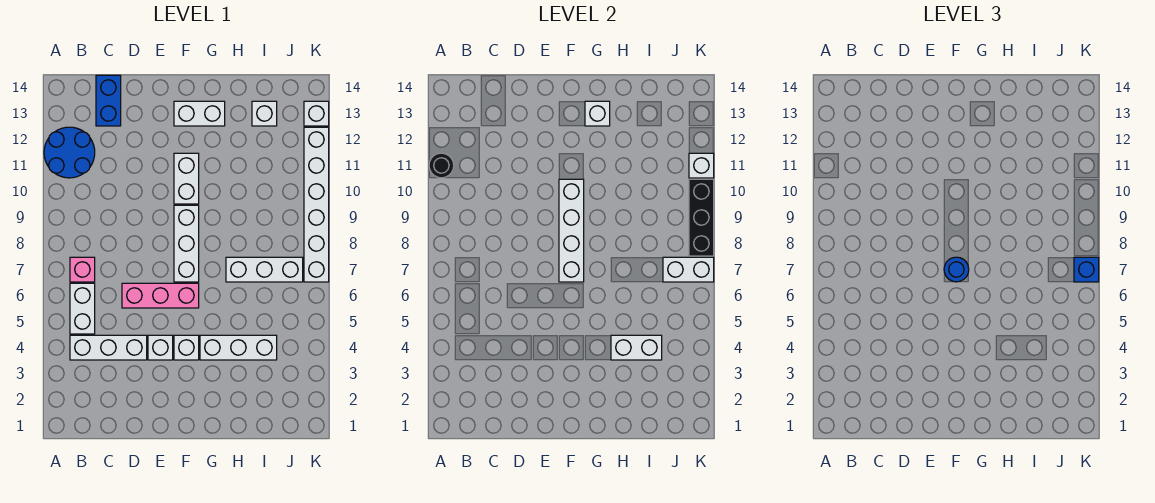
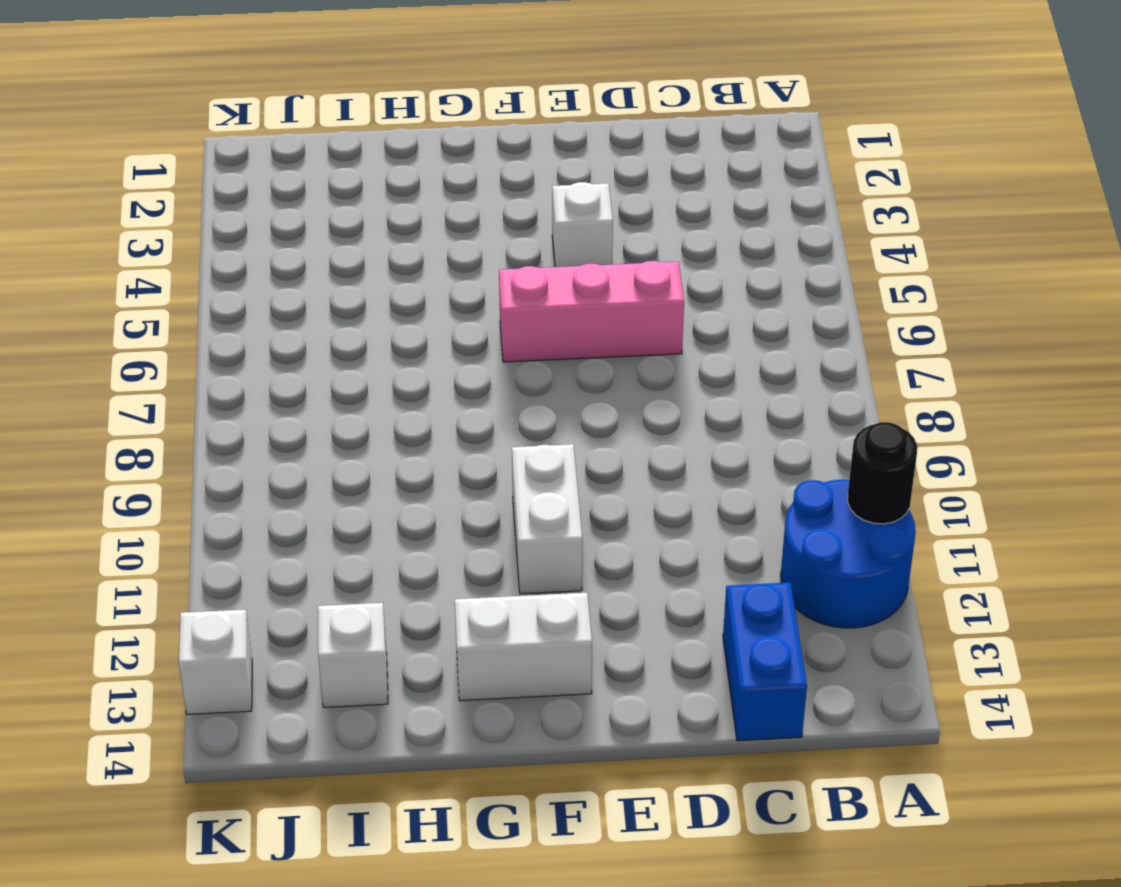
none -> white 1x3 brick [70,335,147,360]
none -> white 1x2 brick [70,283,95,334]
none -> pink 1x1 brick [70,257,95,282]

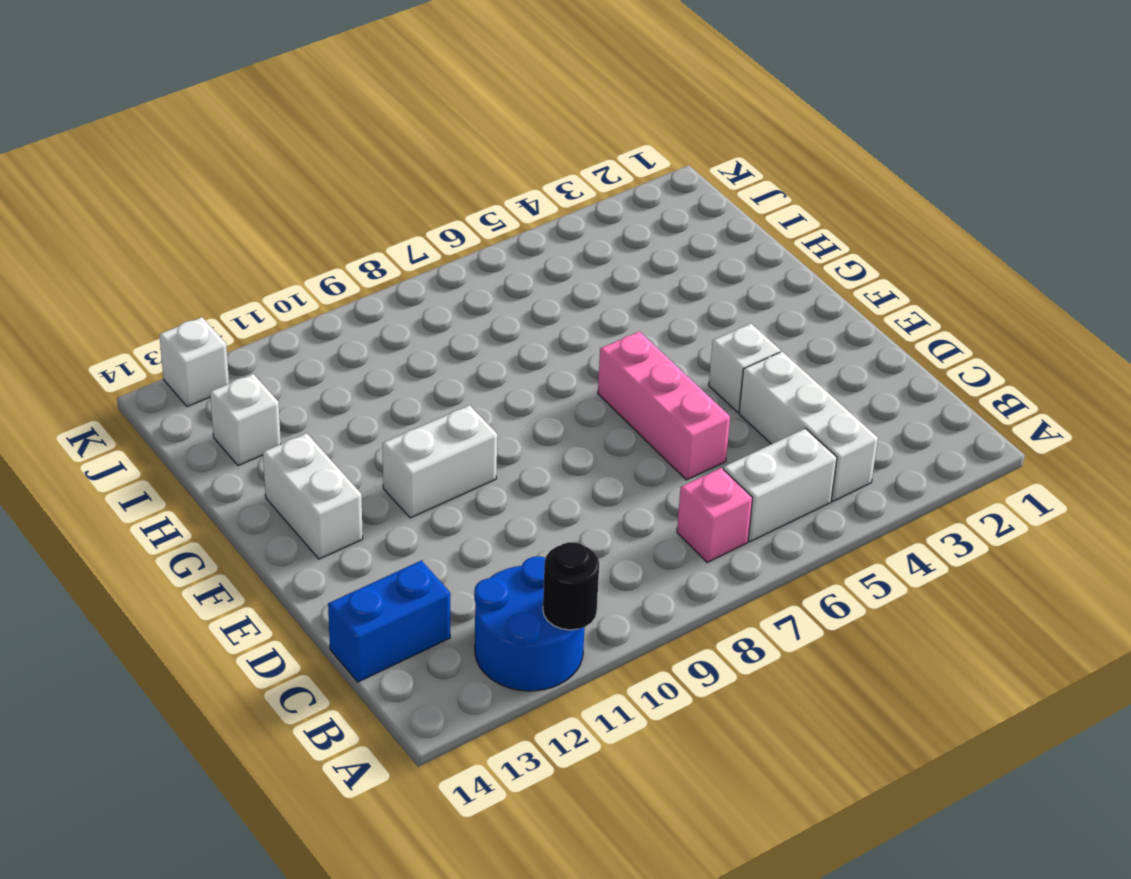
none -> white 1x1 brick [174,335,199,360]
none -> white 1x3 brick [174,205,199,282]
none -> white 1x3 brick [200,335,277,360]

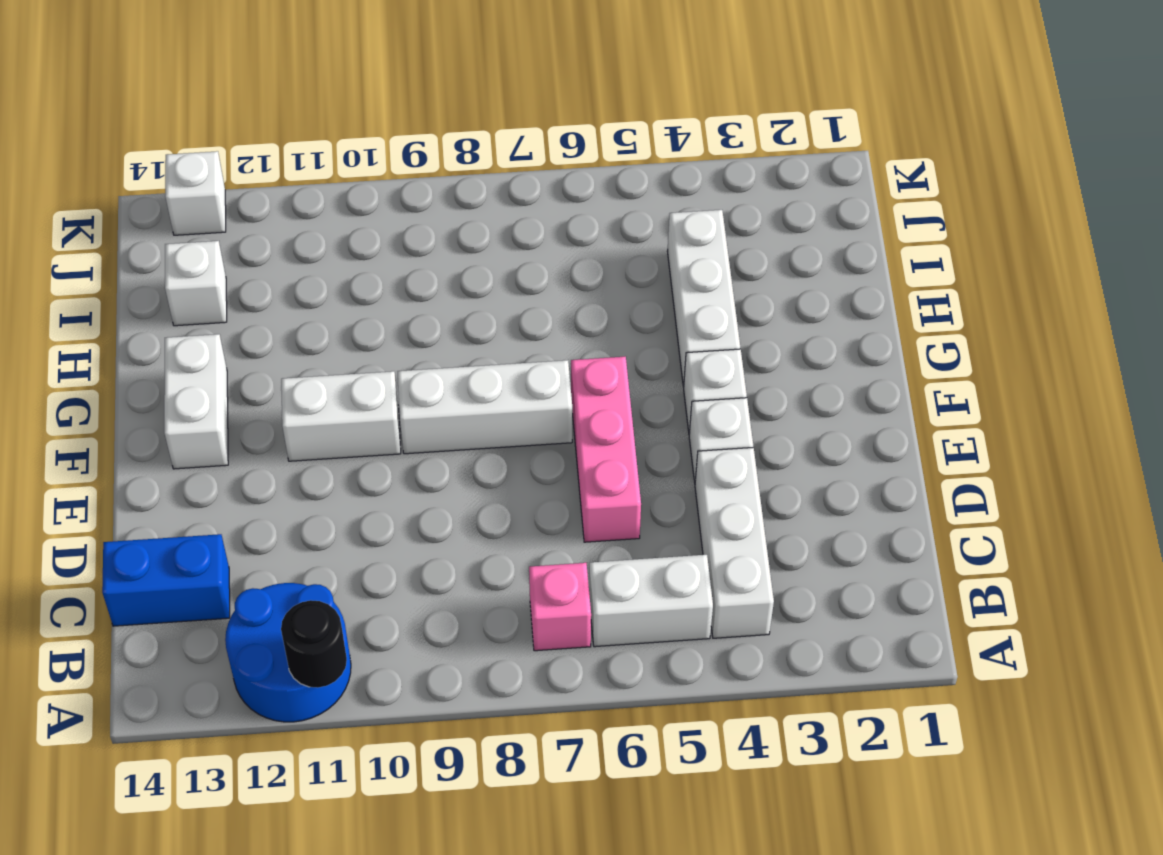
none -> white 1x3 brick [226,257,303,282]
none -> white 1x6 brick [304,127,329,282]
none -> white 1x4 brick [559,179,584,282]

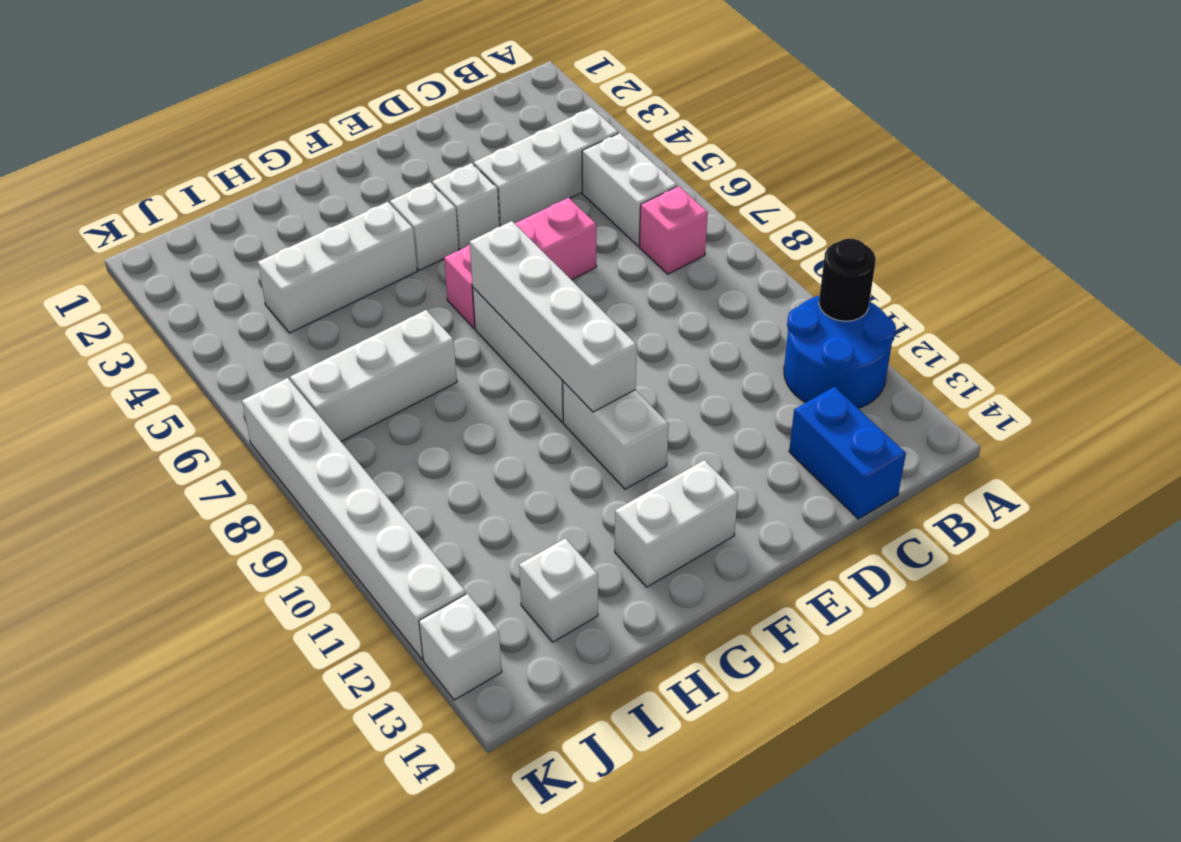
none -> white 1x1 brick [585,101,610,126]
none -> white 1x2 brick [611,335,662,360]
none -> white 1x2 brick [663,257,714,282]

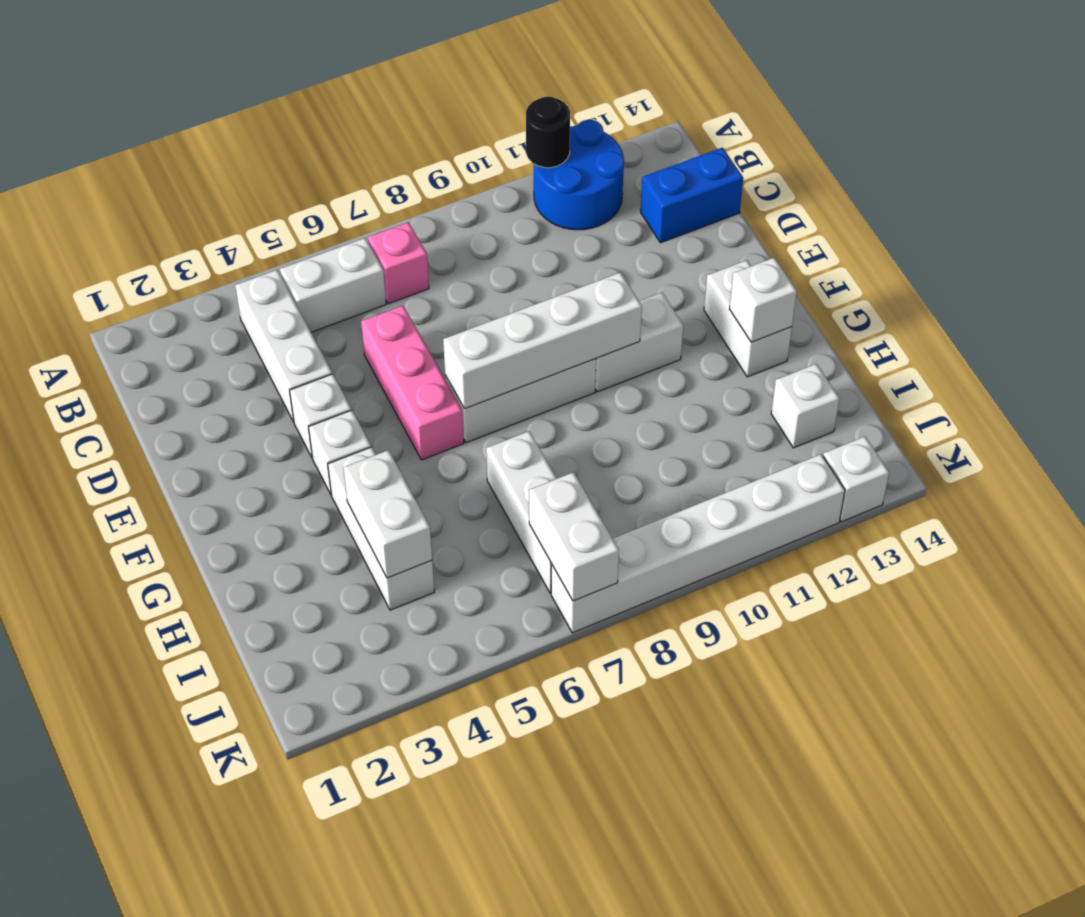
none -> black 1x3 brick [689,179,714,256]
none -> white 1x1 brick [689,153,714,178]
none -> blue 1x1 round brick [944,257,969,282]

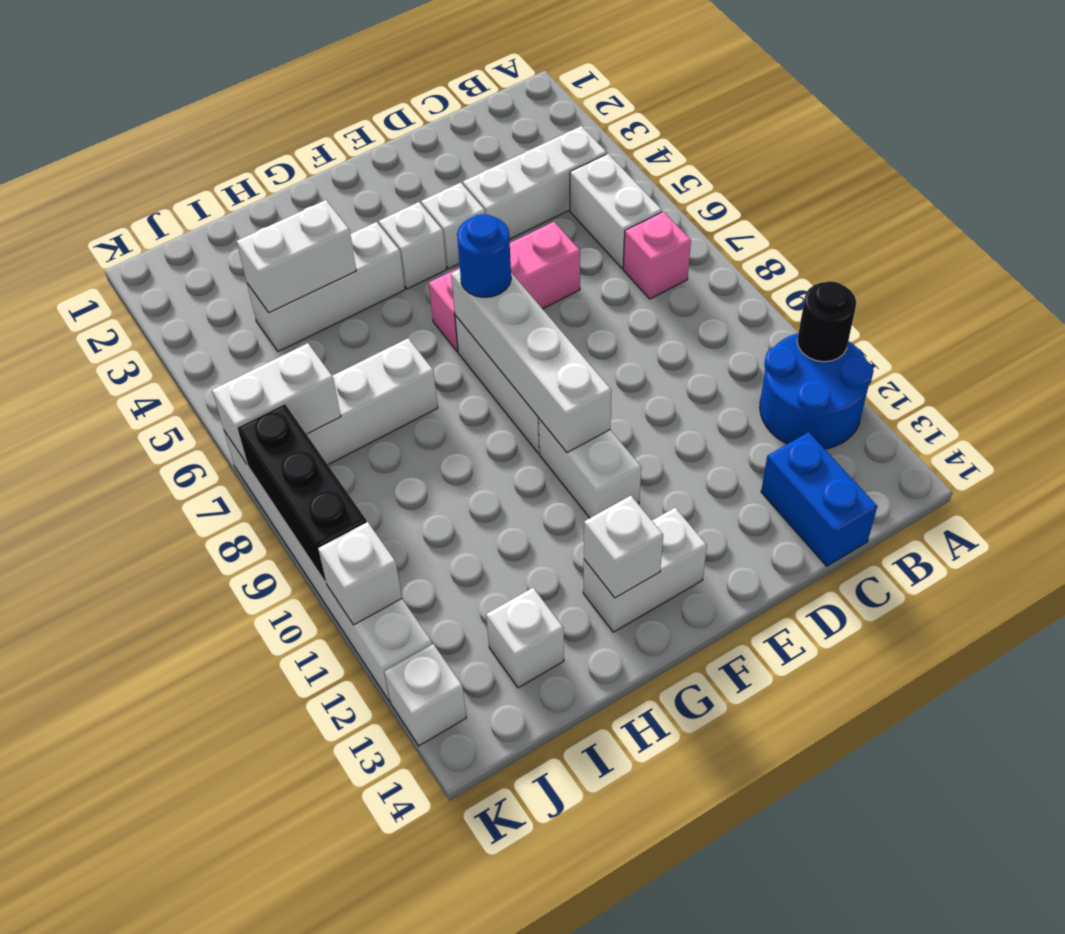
none -> blue 1x1 brick [1074,257,1099,282]

